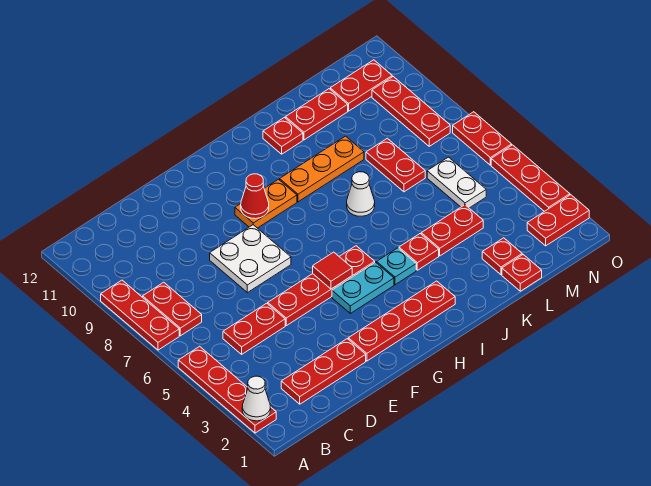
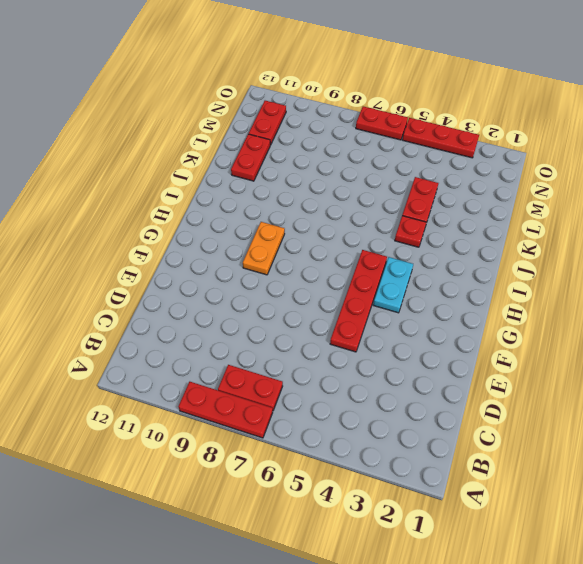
none -> red 1x4 plate [178,346,276,433]
none -> red 1x3 plate [281,339,366,404]
none -> red 1x2 plate [223,303,285,354]

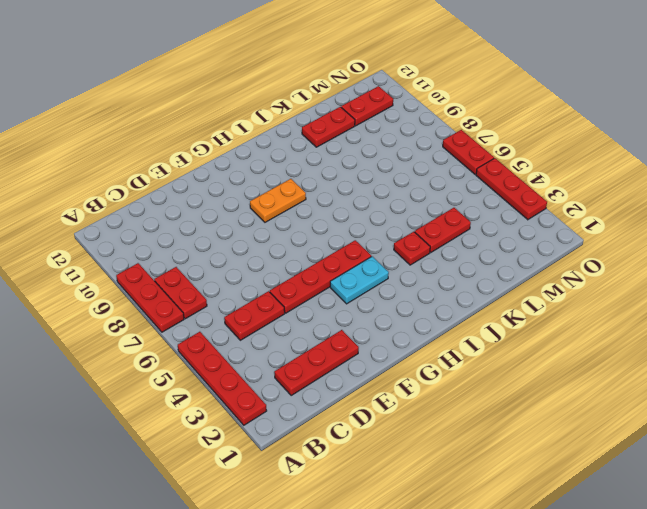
none -> white 2x2 plate [210,225,291,293]
none -> red 1x4 plate [348,281,455,361]
none -> cyan 1x1 plate [377,248,416,285]

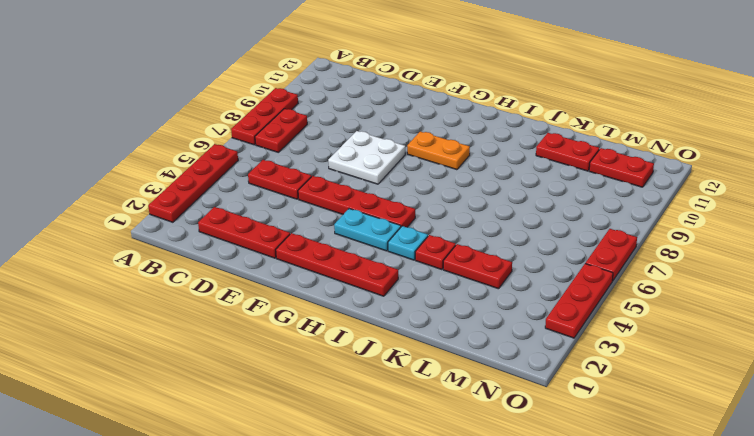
none -> orange 1x3 plate [280,136,364,202]
none -> white 1x1 cone [347,172,375,216]
none -> red 1x1 plate [263,117,303,154]

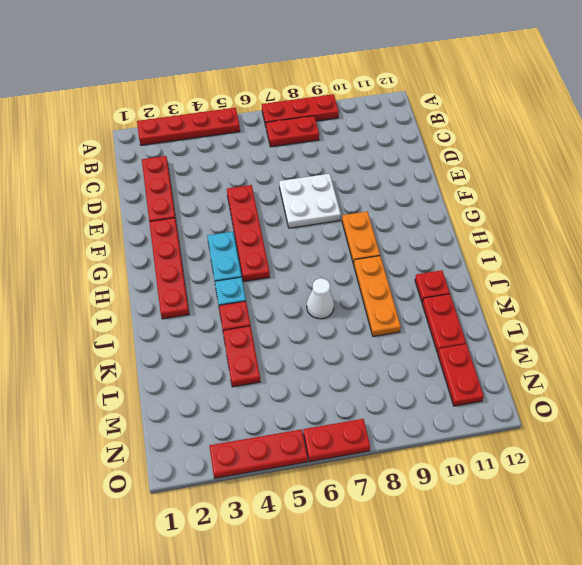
none -> red 1x2 plate [223,303,285,354]
none -> red 1x1 plate [502,255,542,291]
none -> red 1x1 plate [482,238,522,275]

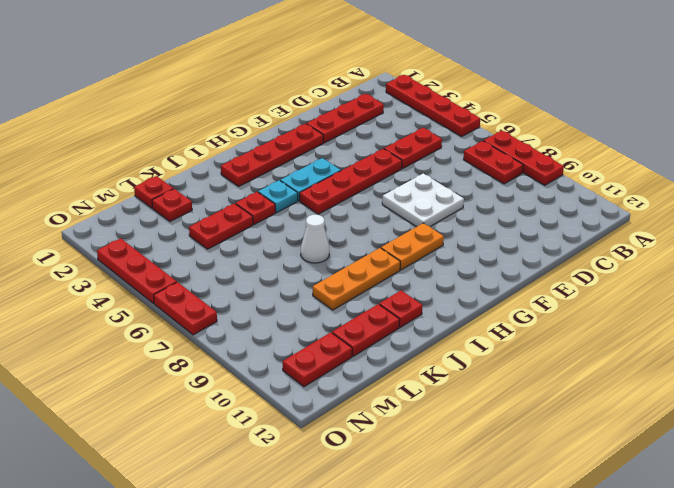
none -> red 1x2 plate [366,138,425,192]
none -> white 1x2 plate [427,157,486,208]
none -> red 1x2 plate [527,195,589,246]

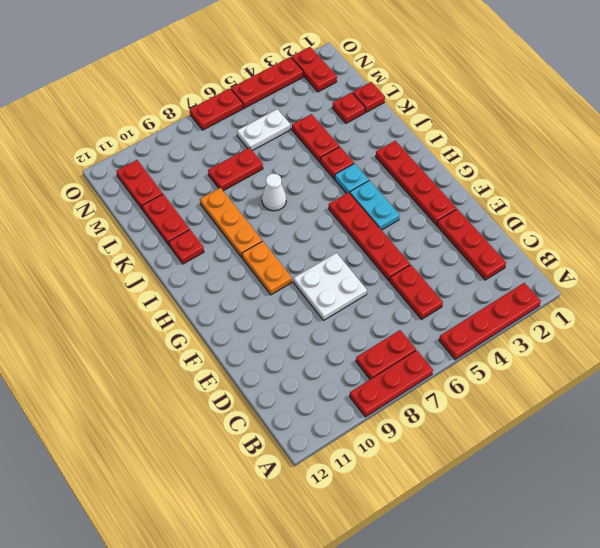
none -> red 1x3 plate [372,77,450,146]
none -> white 1x1 cone [242,376,271,421]
none -> red 1x1 tile [313,252,352,289]

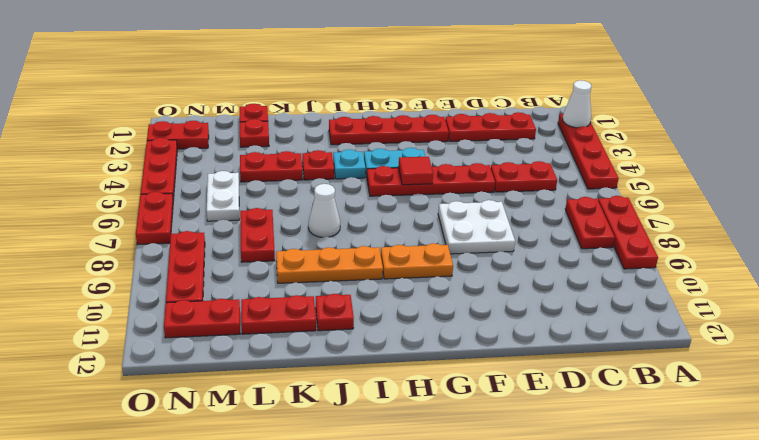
none -> red 1x1 cone [241,174,269,219]

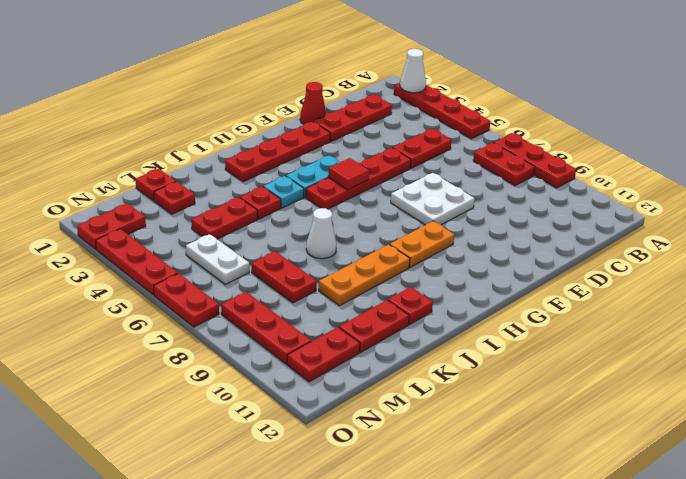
red 1x1 cone [300,82,326,125] -> red 1x1 cone moved to [241,174,269,219]

